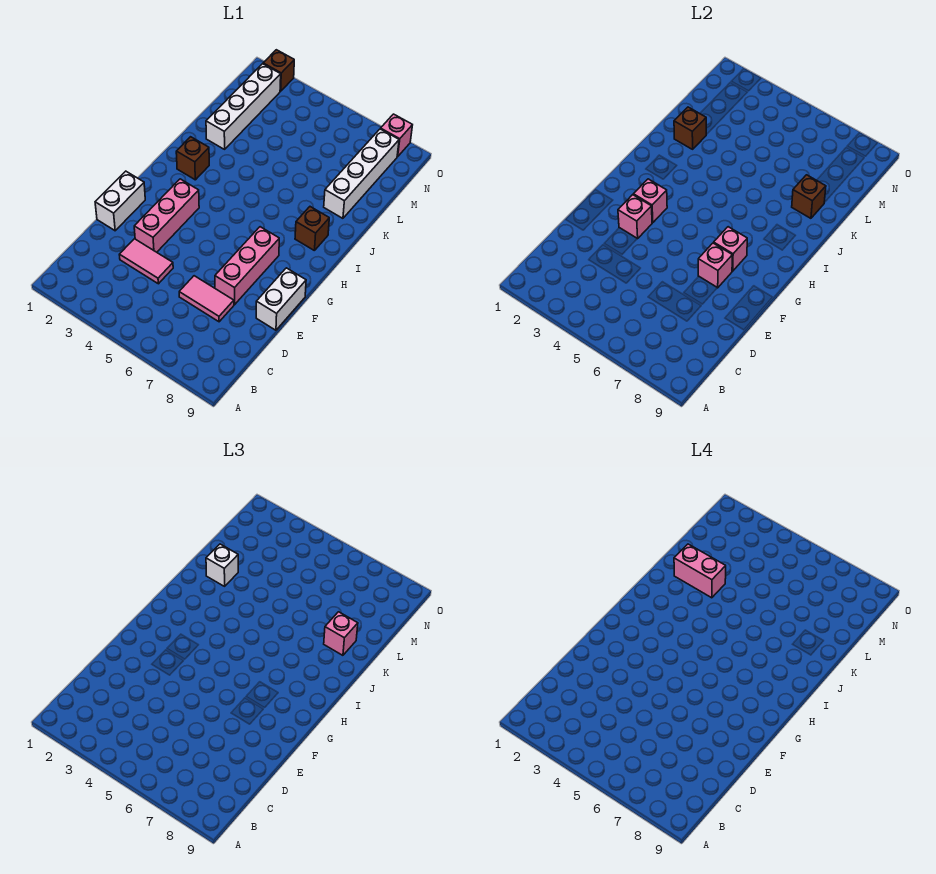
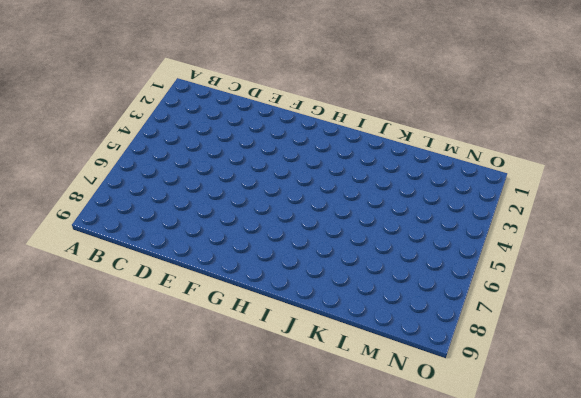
none -> pink 1x2 tile [119,239,173,284]
none -> pink 1x2 tile [179,276,234,322]
none -> white 1x2 brick [95,171,145,231]

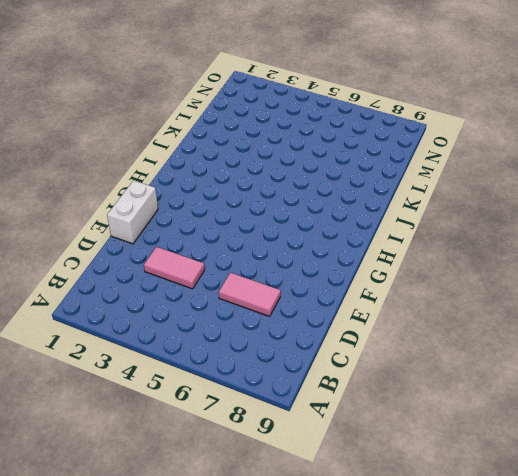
none -> pink 1x3 brick [134,179,199,252]
none -> pink 1x3 brick [215,227,279,305]
none -> white 1x2 brick [256,268,306,330]

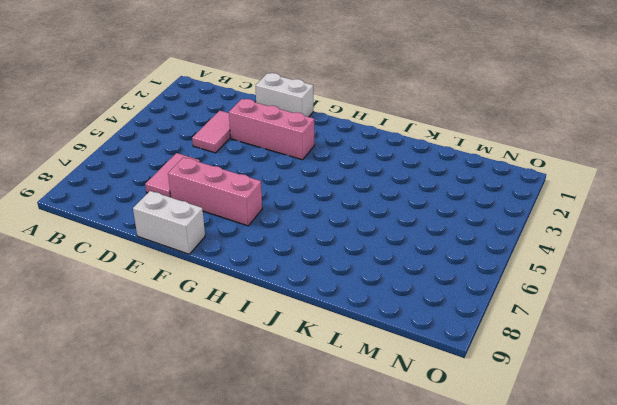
none -> brown 1x1 brick [176,137,209,180]
none -> brown 1x1 brick [295,207,329,251]
none -> white 1x4 brick [206,64,281,149]

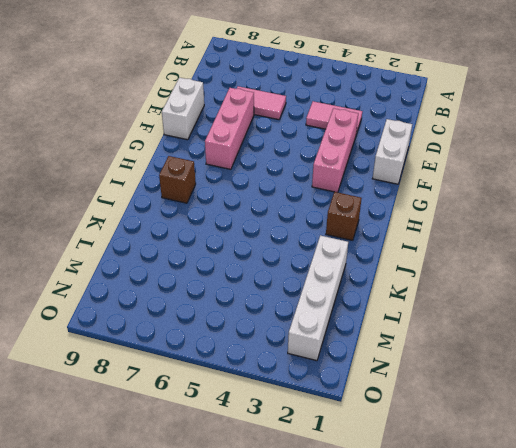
none -> white 1x4 brick [324,129,399,218]
none -> brown 1x1 brick [263,50,294,91]
none -> pink 1x1 brick [381,114,412,157]

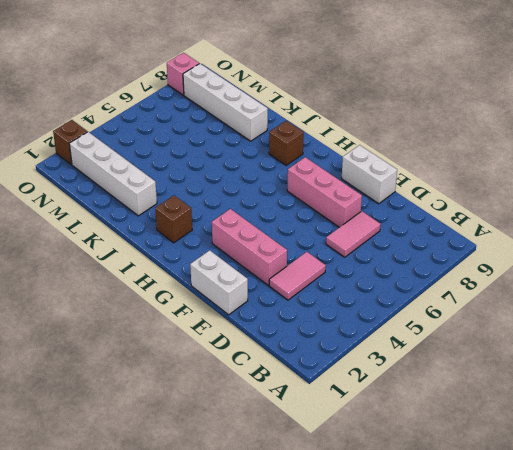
none -> pink 1x1 brick [618,195,652,239]
none -> pink 1x1 brick [698,243,732,288]
none -> pink 1x1 brick [633,179,667,223]

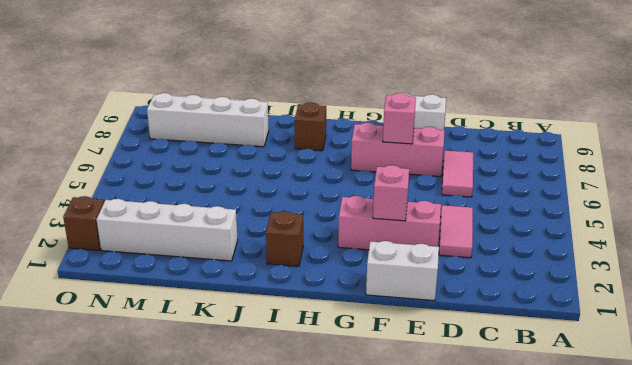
none -> pink 1x1 brick [381,114,412,157]
none -> pink 1x1 brick [633,179,667,223]
none -> pink 1x1 brick [714,227,747,271]

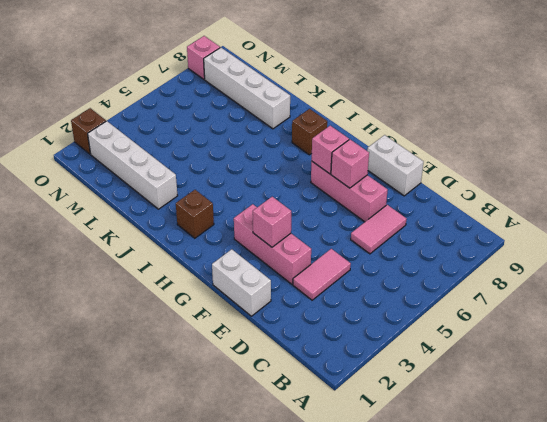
none -> pink 1x1 brick [633,179,667,223]
none -> brown 1x1 brick [674,107,706,149]
none -> brown 1x1 brick [792,175,826,218]

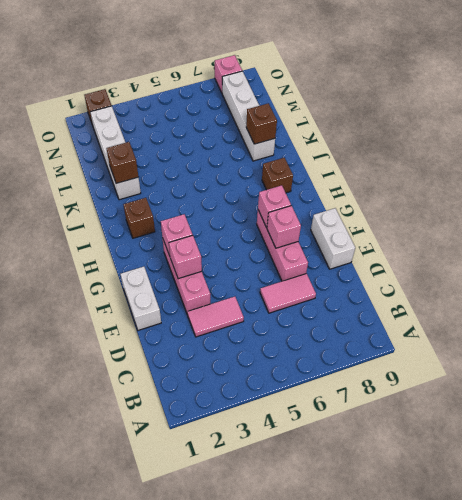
none -> white 1x1 brick [206,544,238,586]
none -> pink 1x1 brick [324,612,358,655]
none -> pink 1x2 brick [674,544,726,598]

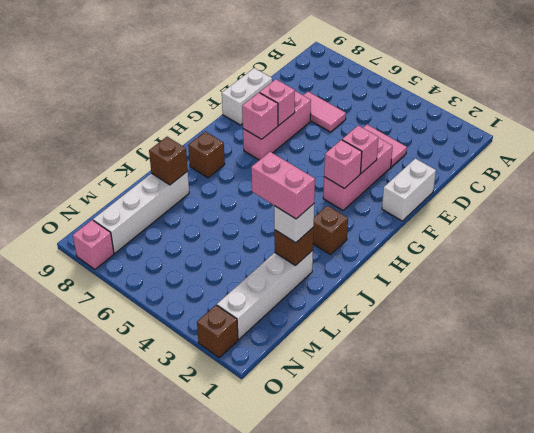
none -> pink 1x1 brick [324,612,358,655]

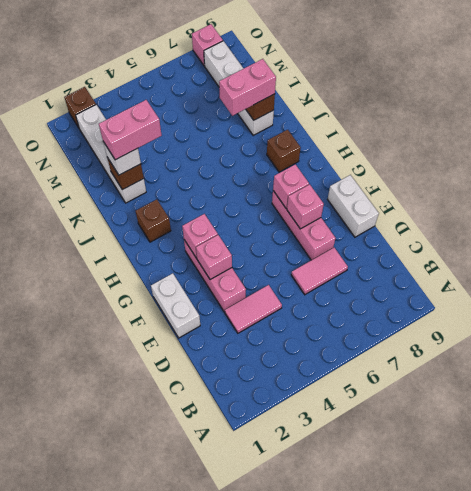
pink 1x2 brick [219,59,276,116] -> pink 1x1 brick [324,612,358,655]

